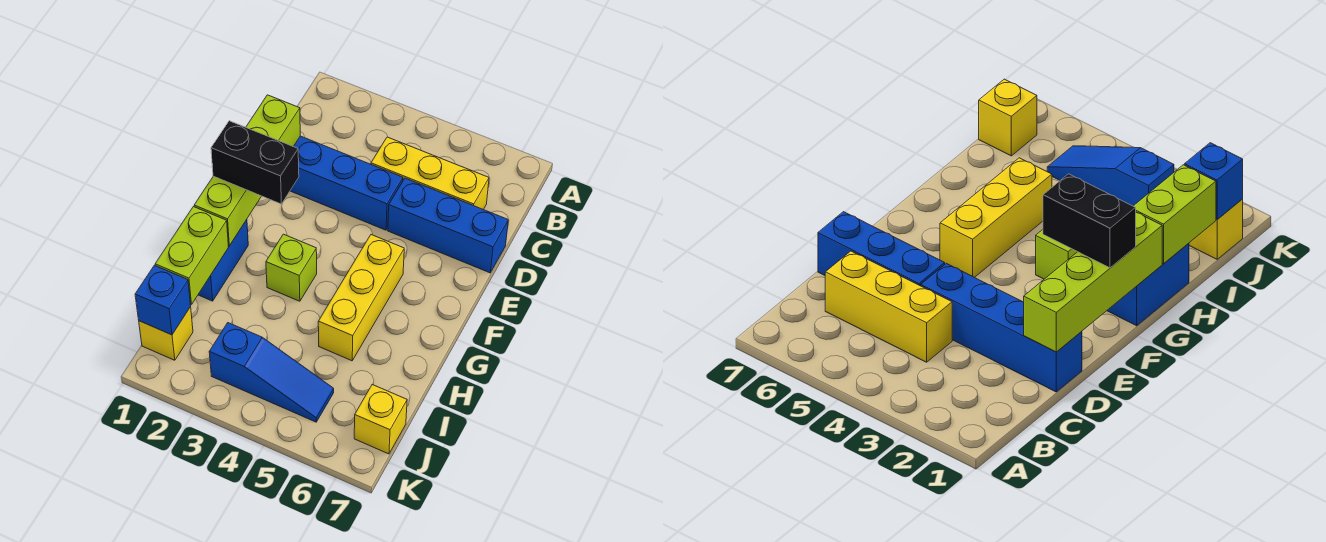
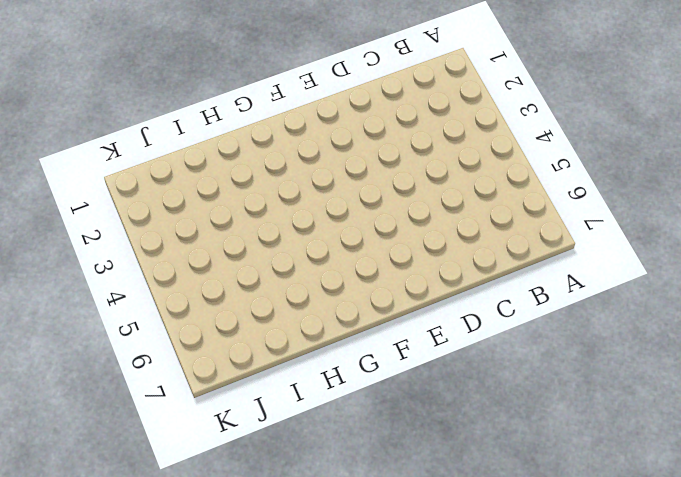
none -> yellow 1x3 brick [371,137,489,210]
none -> blue 1x4 brick [290,136,403,230]
none -> blue 1x3 brick [388,178,508,273]

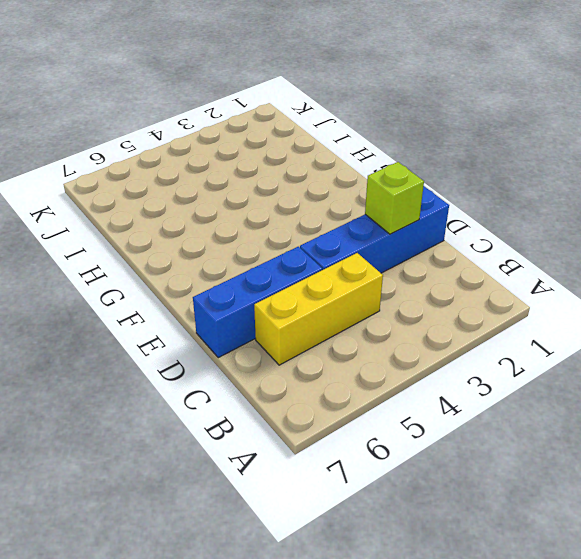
lime 1x1 brick [365,162,424,234] -> lime 1x1 brick moved to [266,234,317,301]
none -> yellow 1x3 brick [318,235,404,361]
none -> blue 1x2 brick [198,220,248,301]
none -> yellow 1x1 brick [139,307,193,360]

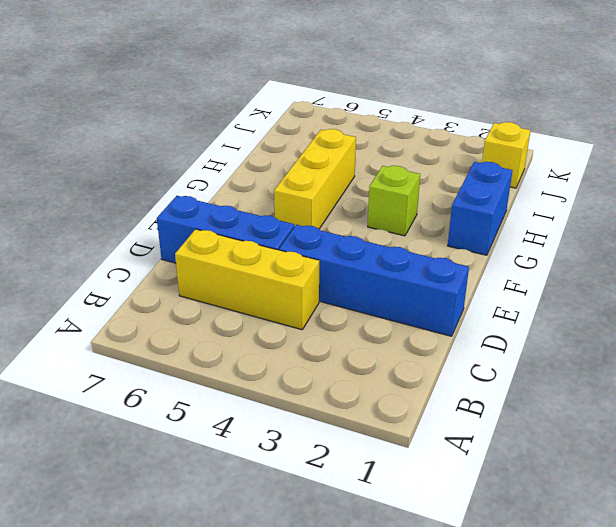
none -> blue 1x3 slope [209,323,334,422]
none -> yellow 1x1 brick [354,385,407,454]
none -> lime 1x4 brick [194,95,300,246]

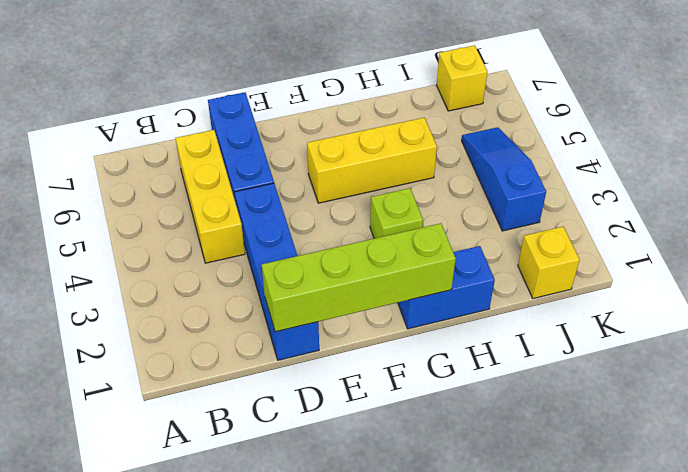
none -> lime 1x2 brick [155,207,228,304]
none -> blue 1x1 brick [135,265,191,335]
none -> black 1x2 brick [211,121,299,204]

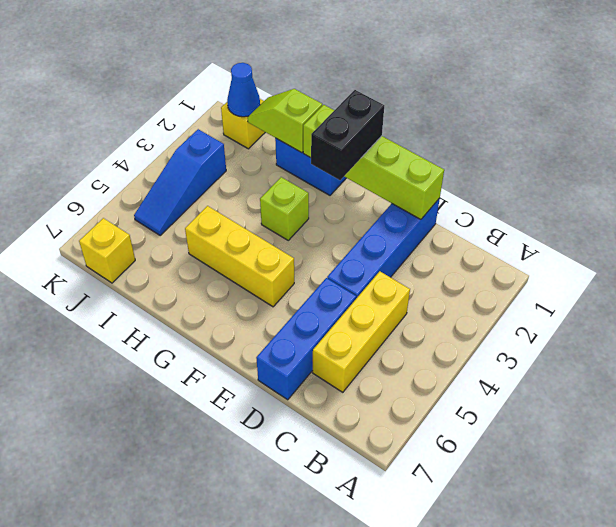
lime 1x2 slope [248,89,322,153] -> lime 1x2 brick [155,207,228,304]
blue 1x1 cone [227,63,260,117] -> blue 1x1 brick [135,265,191,335]

